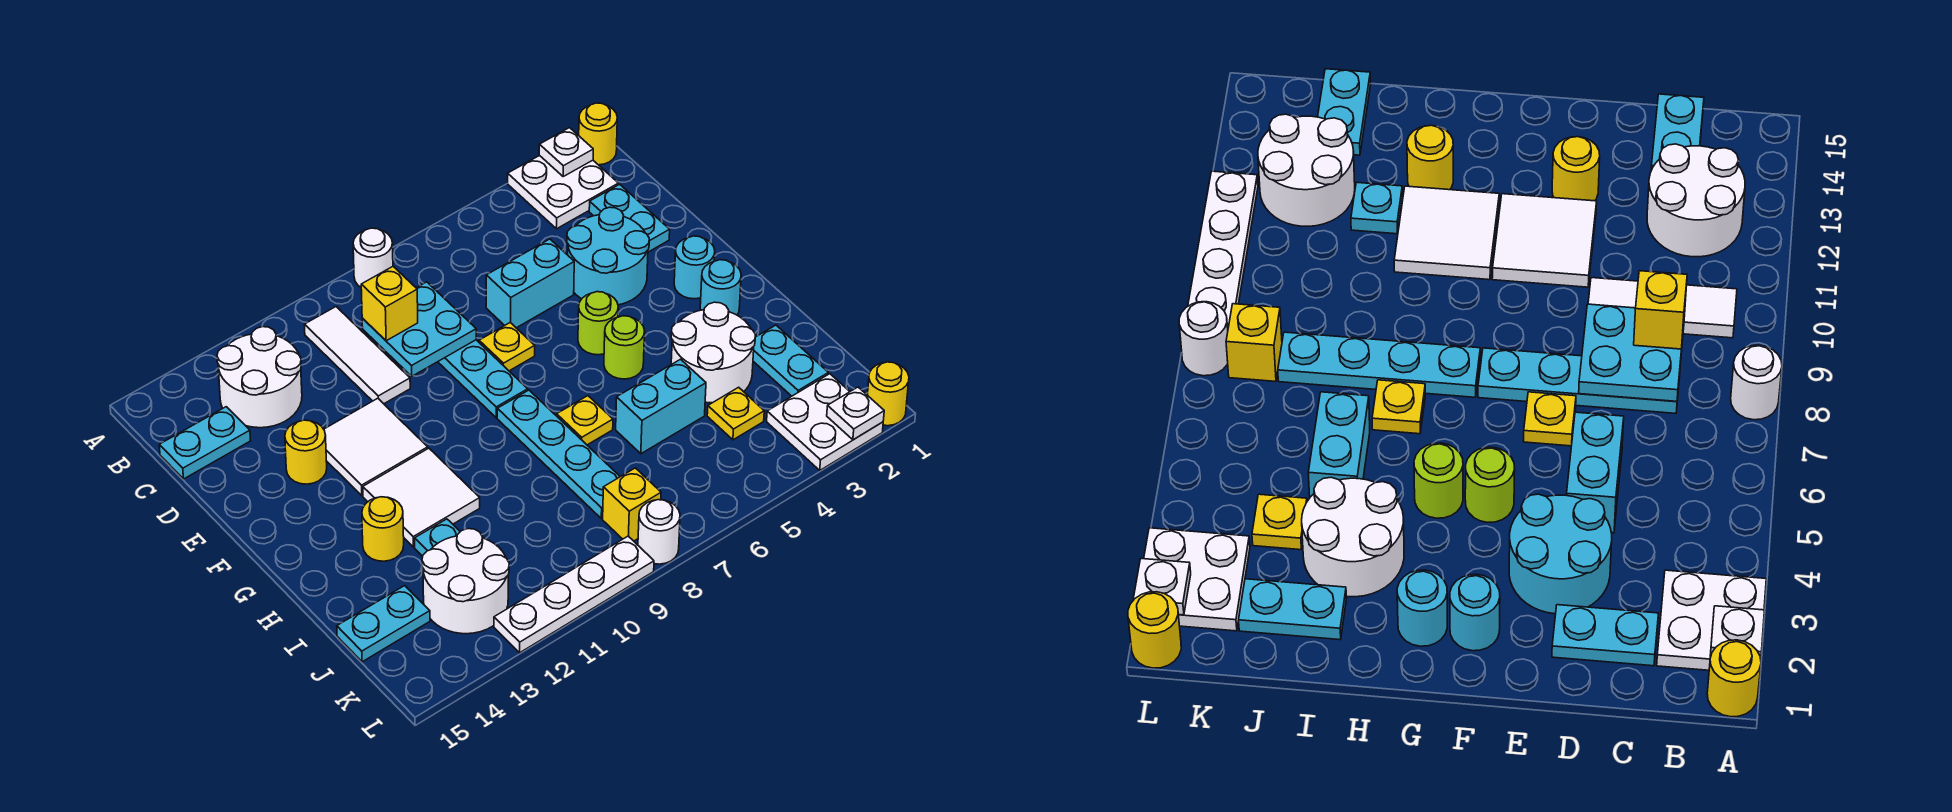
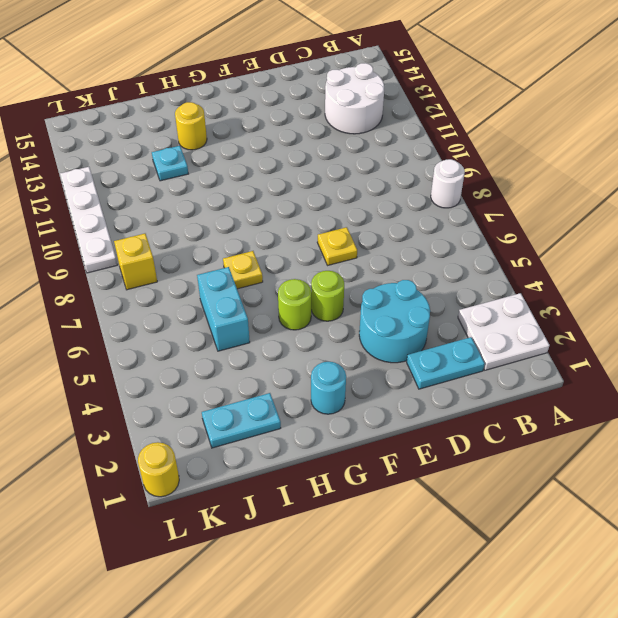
none -> yellow 1x1 round brick [579,103,617,165]
none -> white 1x3 tile [305,307,410,404]
none -> cyan 1x4 plate [438,340,528,418]
none -> cyan 1x2 plate [159,407,251,479]

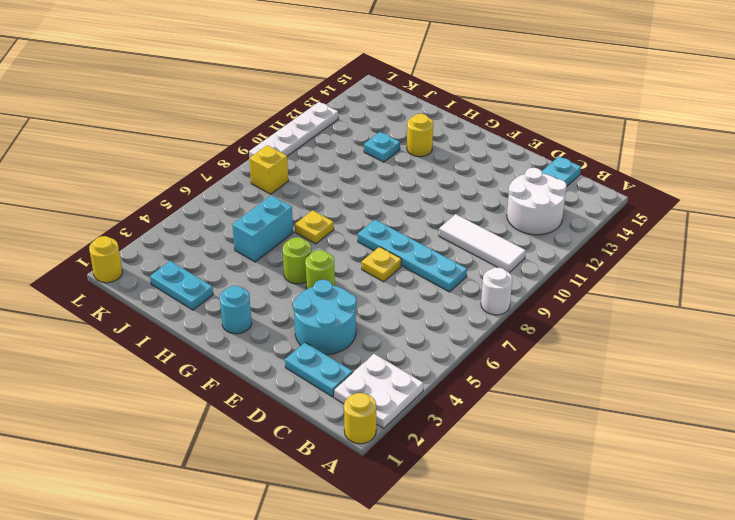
none -> cyan 1x2 brick [486,239,574,328]
none -> white 2x2 tile [324,398,428,496]
none -> yellow 1x1 round brick [285,420,327,484]
none -> cyan 1x1 round brick [674,236,715,299]

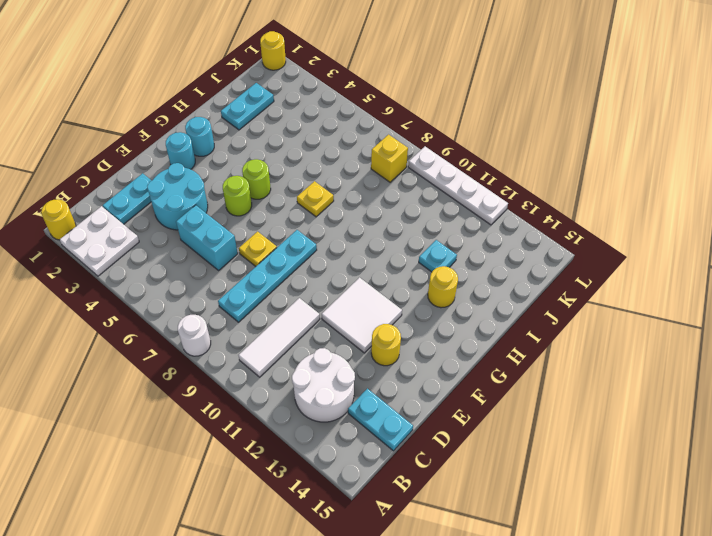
none -> cyan 1x4 plate [497,390,620,519]
none -> white 2x2 tile [363,448,480,547]
none -> white 2x2 round brick [671,302,756,403]
none -> cyan 1x2 brick [616,359,706,454]

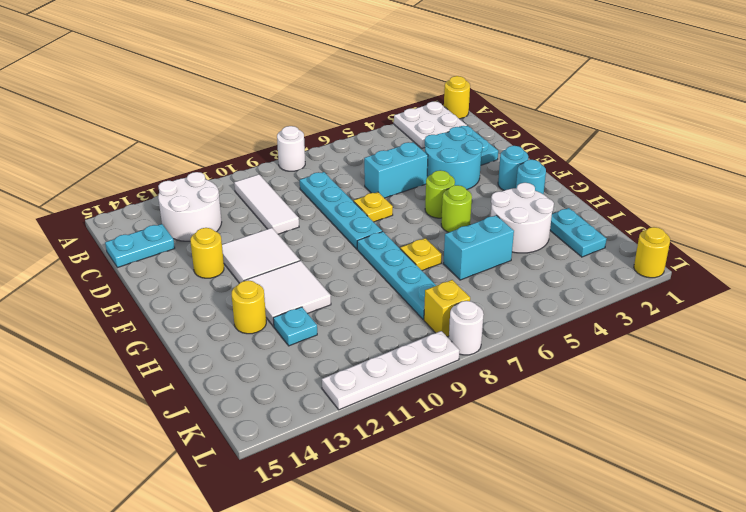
none -> yellow 1x1 plate [707,387,764,440]
none -> white 2x2 round brick [422,529,509,634]
none -> cyan 1x2 plate [337,586,430,662]
none -> white 2x2 plate [767,374,883,470]

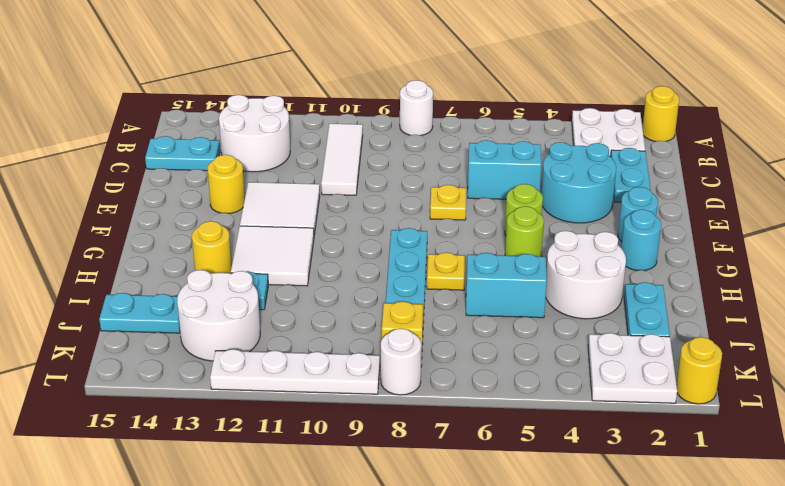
none -> cyan 1x4 plate [438,340,528,418]
none -> yellow 1x1 plate [707,387,764,440]
none -> white 1x1 plate [539,128,593,176]
none -> cyan 2x2 plate [362,282,476,376]

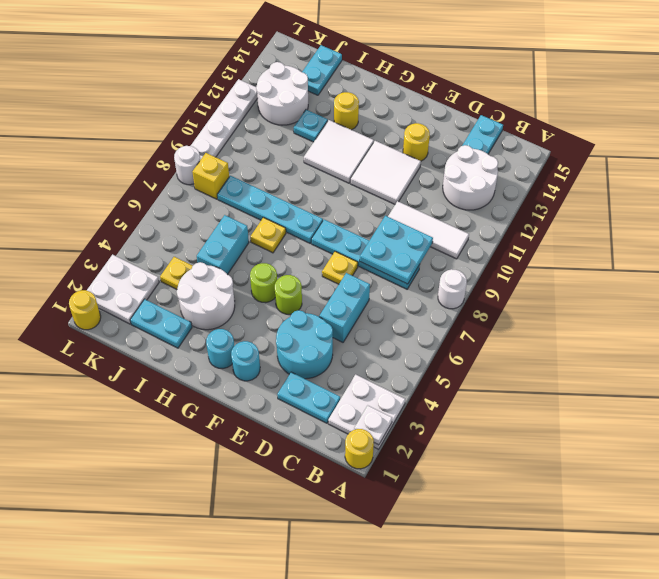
none -> white 1x1 plate [827,387,884,440]
none -> yellow 1x1 brick [361,267,418,341]

